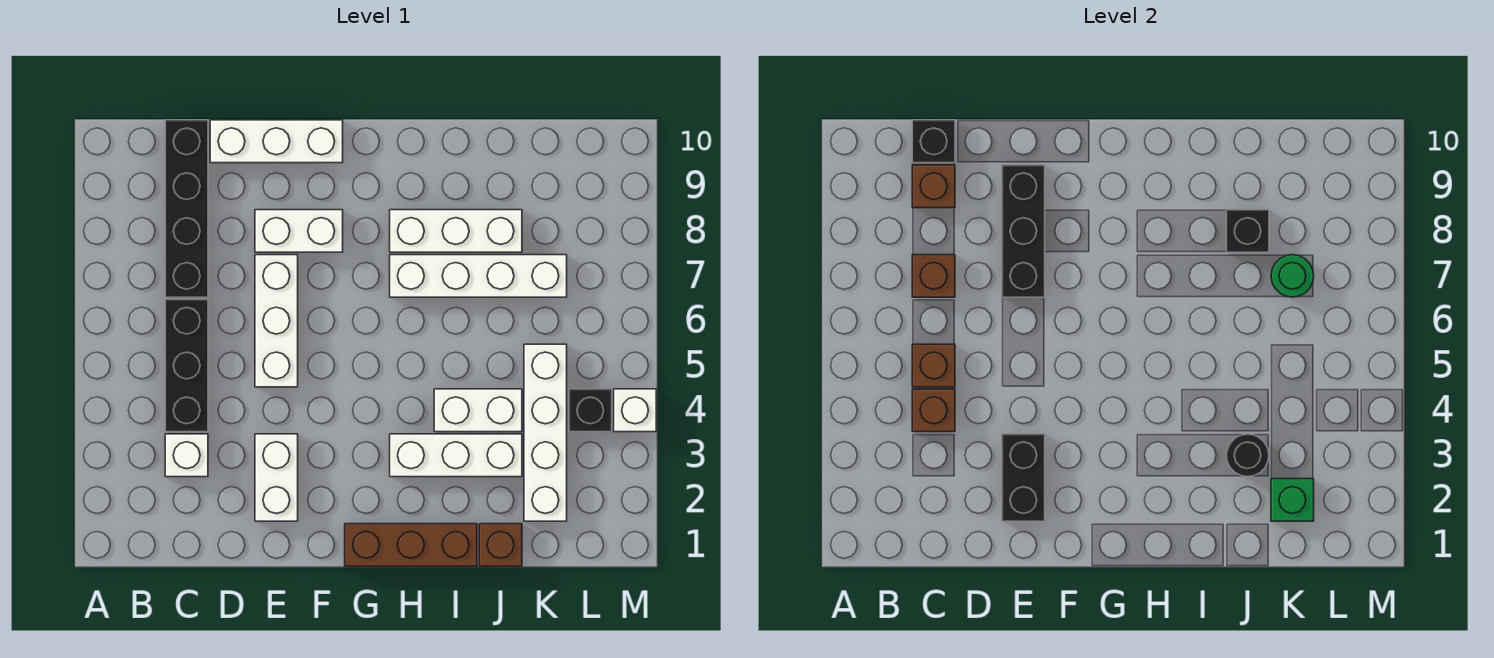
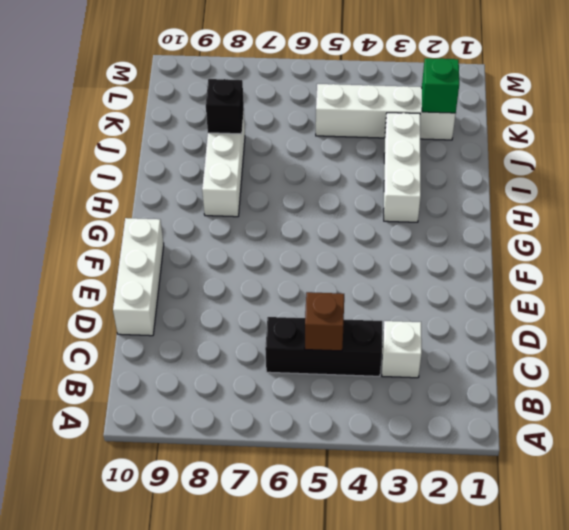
none -> black 1x4 brick [165,120,208,297]
none -> white 1x2 brick [255,434,298,521]
none -> white 1x3 brick [255,255,298,387]

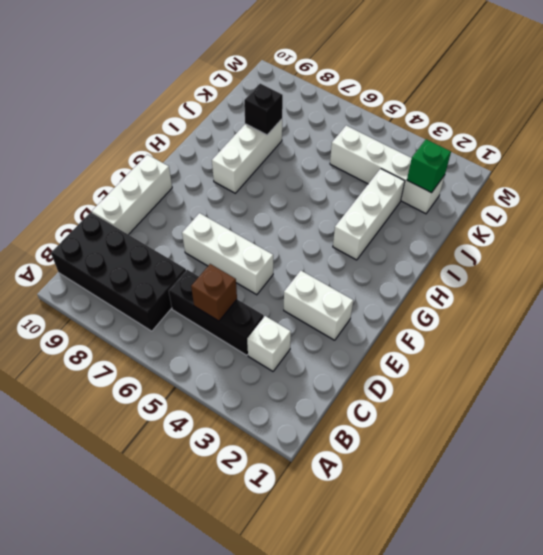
black 2x4 brick [51,212,186,331] -> black 1x4 brick [165,120,208,297]
none -> white 1x2 brick [255,210,343,252]
none -> brown 1x3 brick [345,524,477,566]
none -> white 1x4 brick [390,255,567,297]

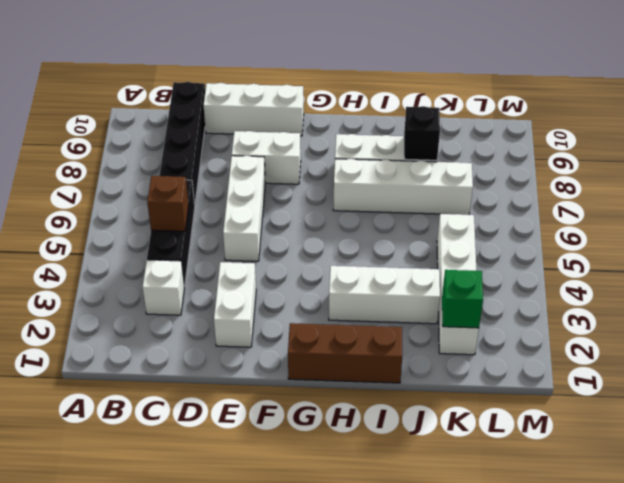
none -> white 1x2 brick [434,389,522,432]
none -> brown 1x1 brick [479,524,522,566]
none -> black 1x1 brick [569,389,612,432]

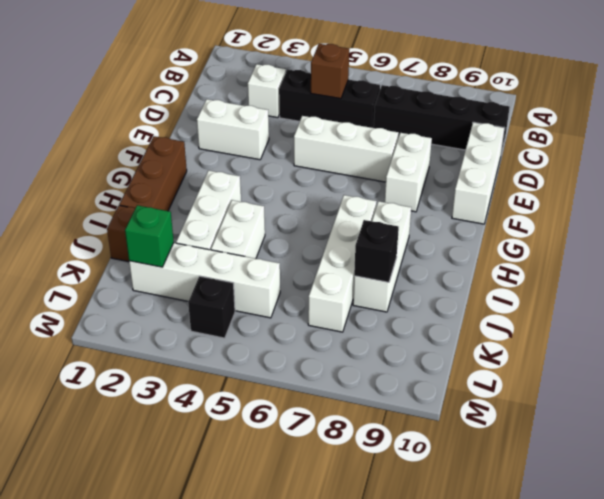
none -> white 1x1 brick [614,389,656,432]
none -> brown 1x1 brick [912,389,955,432]
none -> brown 1x1 brick [912,255,955,297]

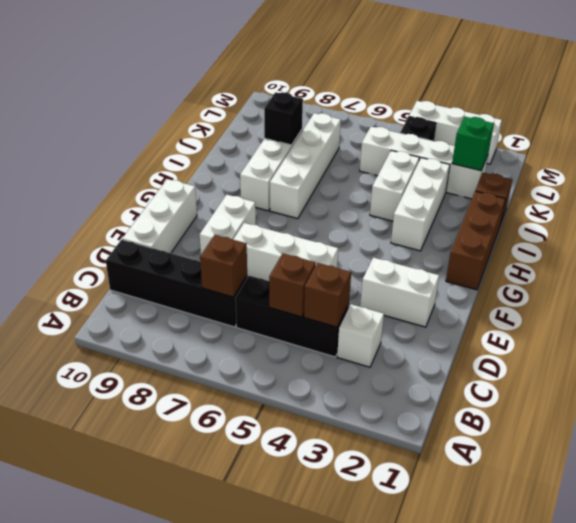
white 1x3 brick [409,101,502,164] -> white 1x1 brick [614,389,656,432]
none -> brown 1x1 brick [912,165,955,208]
none -> black 1x1 brick [912,120,955,163]
none -> black 1x2 brick [1002,434,1045,521]

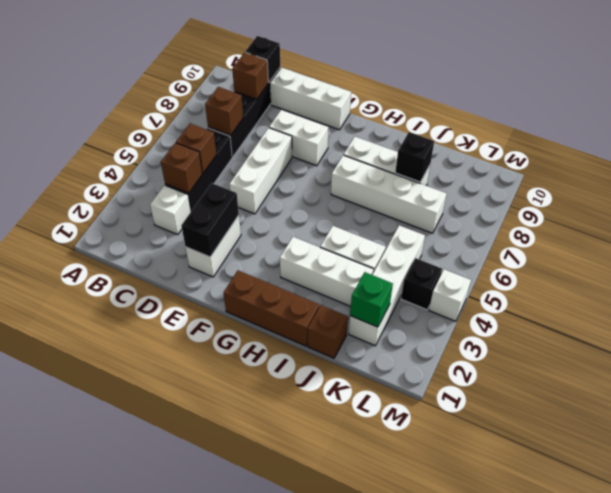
none -> black 1x3 brick [1002,165,1045,297]
none -> black 1x1 round brick [1226,434,1269,477]
none -> green 1x1 round brick [1271,255,1314,297]

